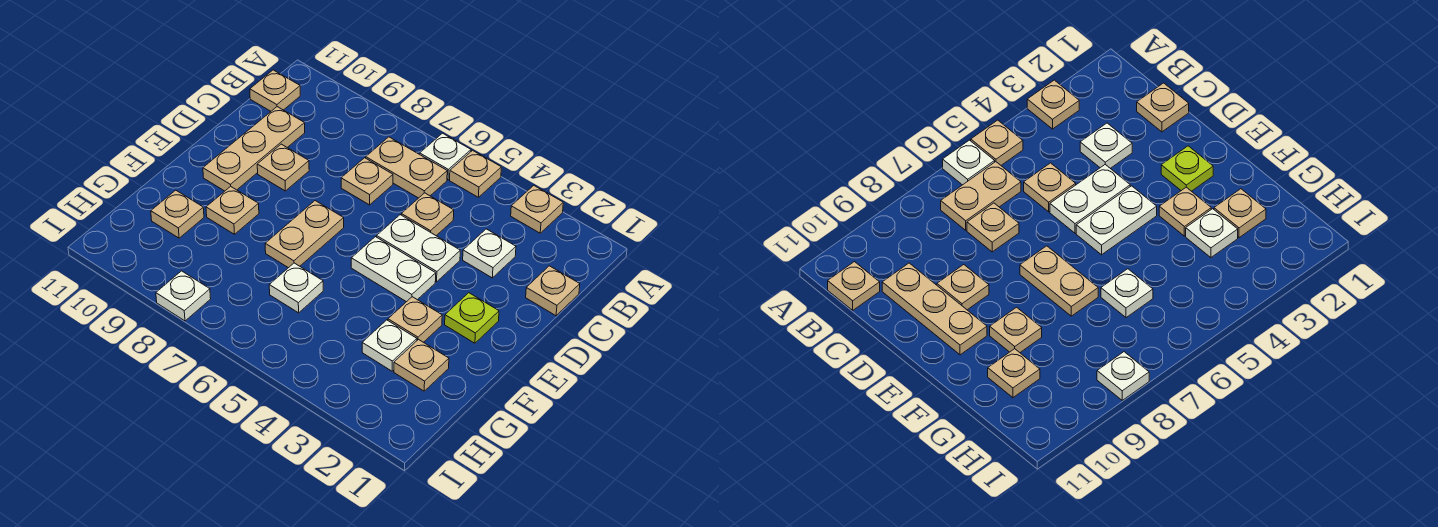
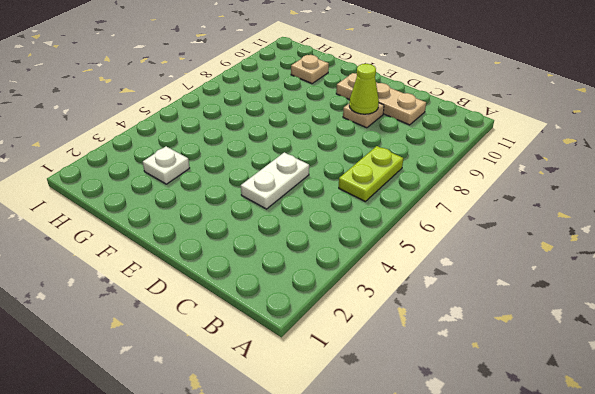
lime 1x2 plate [339,146,403,202] -> tan 1x2 plate [366,137,447,198]
lime 1x1 cone [349,64,379,114] -> none
none -> tan 1x1 plate [511,186,563,233]
none -> tan 1x1 plate [450,150,501,197]
none -> white 1x1 plate [420,133,471,180]

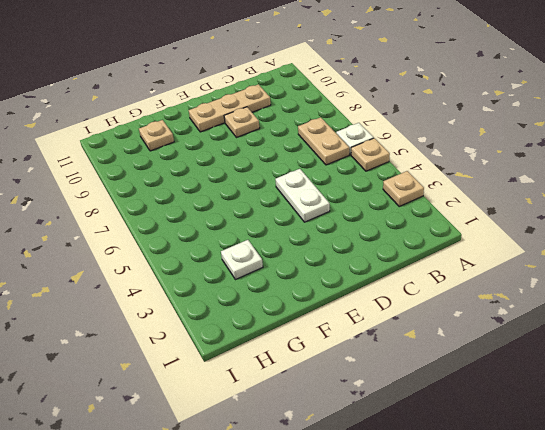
none -> tan 1x1 plate [250,70,300,111]
none -> tan 1x1 plate [526,266,580,316]
none -> white 1x1 plate [463,229,516,278]

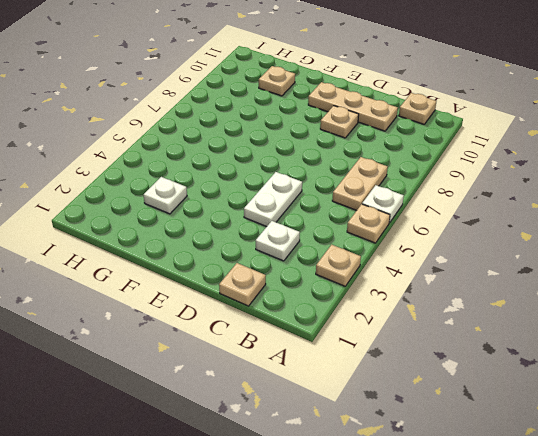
none -> tan 1x1 plate [401,193,454,236]
none -> tan 1x1 plate [341,158,393,205]
none -> lime 1x1 plate [445,293,499,343]

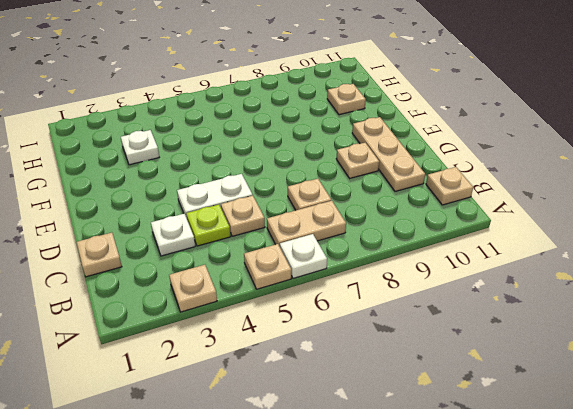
lime 1x1 plate [186,205,231,246] -> lime 1x1 plate moved to [445,293,499,343]
none -> white 1x2 plate [351,237,436,302]
none -> tan 1x2 plate [265,201,344,268]
none -> tan 1x1 plate [388,297,442,342]

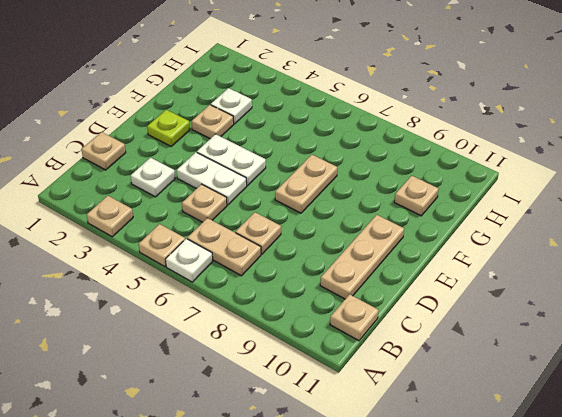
none -> tan 1x1 plate [257,144,309,191]
none -> tan 1x1 plate [206,186,259,234]
none -> tan 1x1 plate [394,340,449,391]

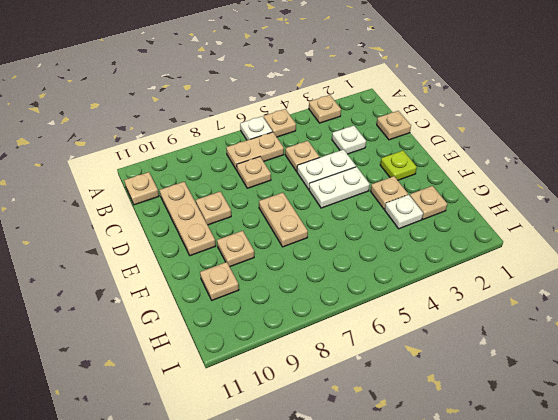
none -> white 1x1 plate [269,263,323,313]
none -> white 1x1 plate [156,271,211,321]

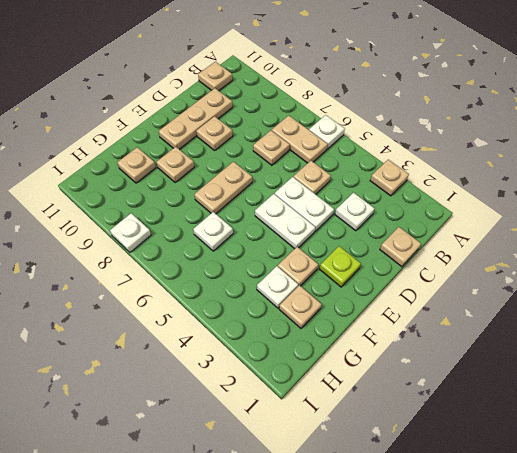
none -> tan 1x1 plate [450,150,501,197]

